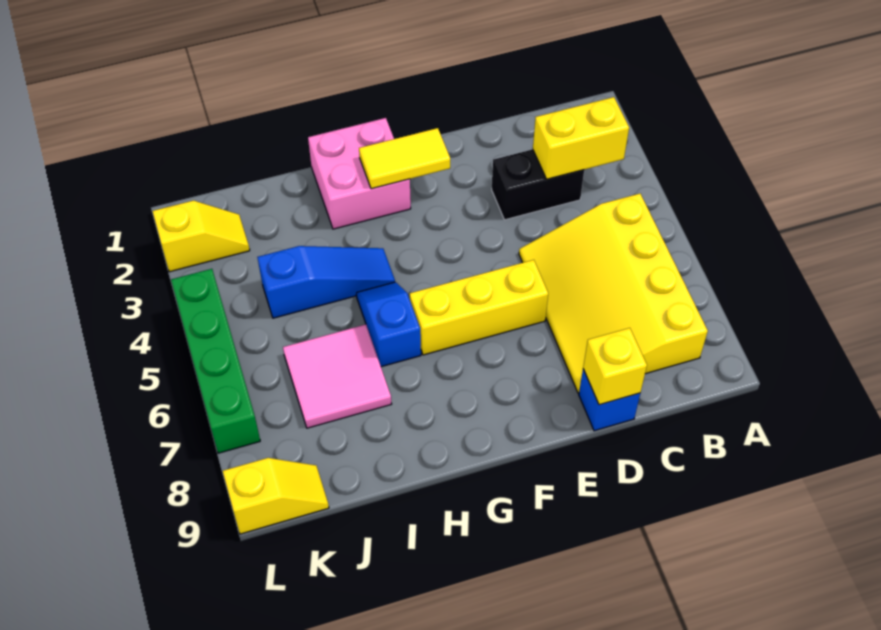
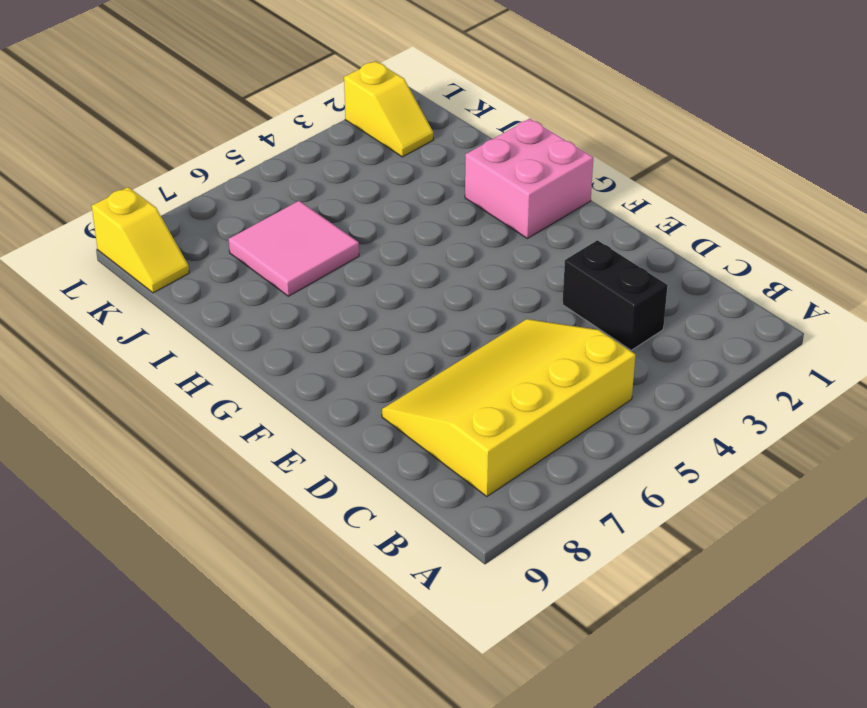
none -> blue 1x1 brick [579,369,640,431]
none -> yellow 1x3 brick [410,260,548,355]
none -> blue 1x3 slope [257,246,395,318]

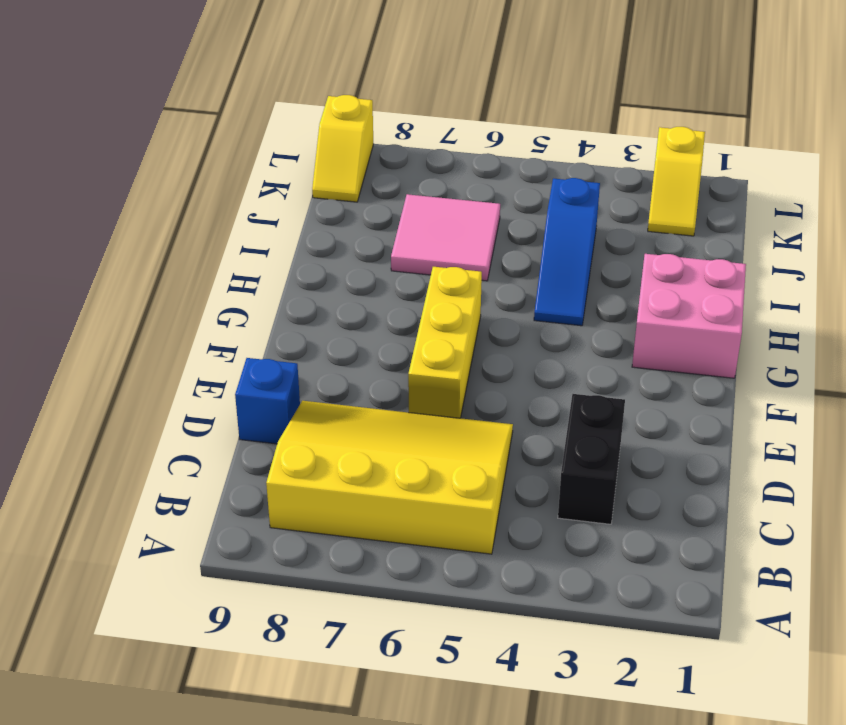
none -> blue 1x2 slope [356,282,421,367]
none -> green 1x4 brick [171,269,260,453]
none -> yellow 1x2 brick [533,97,629,179]

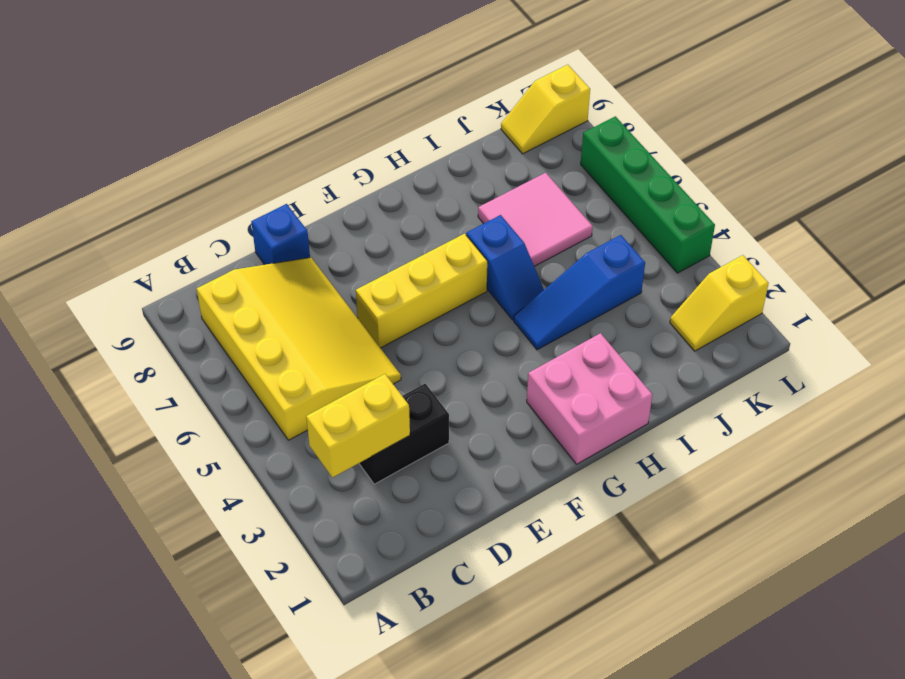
none -> yellow 1x1 brick [583,328,647,405]
none -> yellow 1x2 tile [359,128,450,189]

